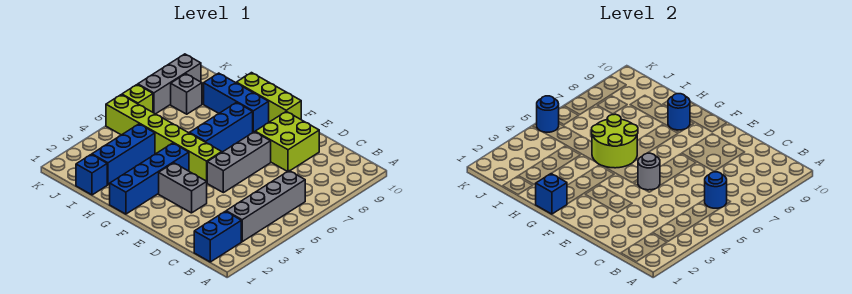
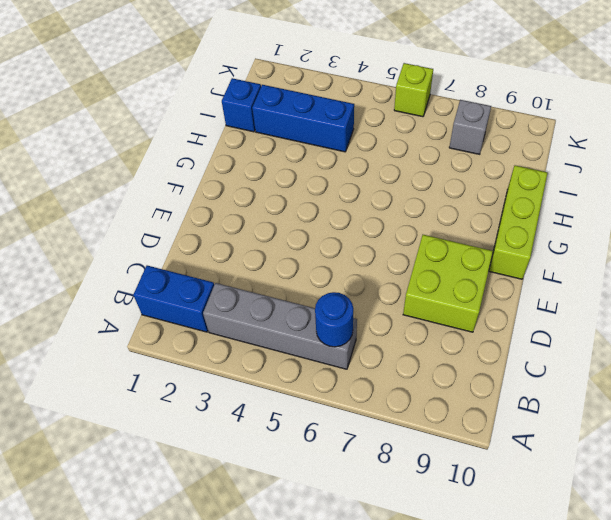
none -> grey 1x2 brick [159,163,207,213]
none -> grey 1x3 brick [207,132,271,193]
none -> lime 1x6 brick [106,95,222,181]

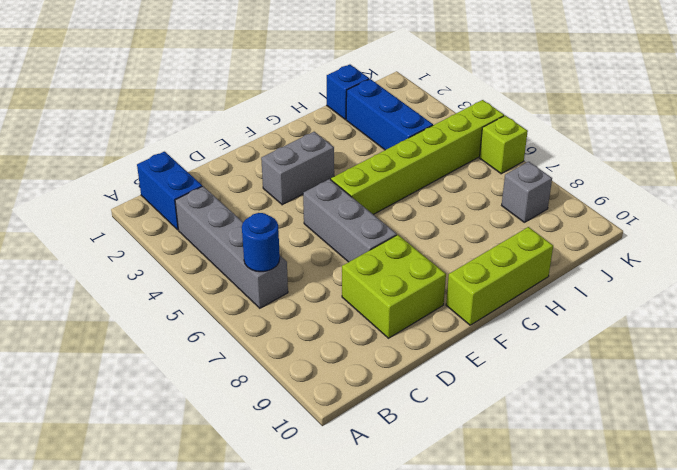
none -> blue 1x4 brick [110,143,189,214]
none -> blue 1x3 brick [190,103,253,152]
none -> blue 1x3 brick [204,73,269,132]

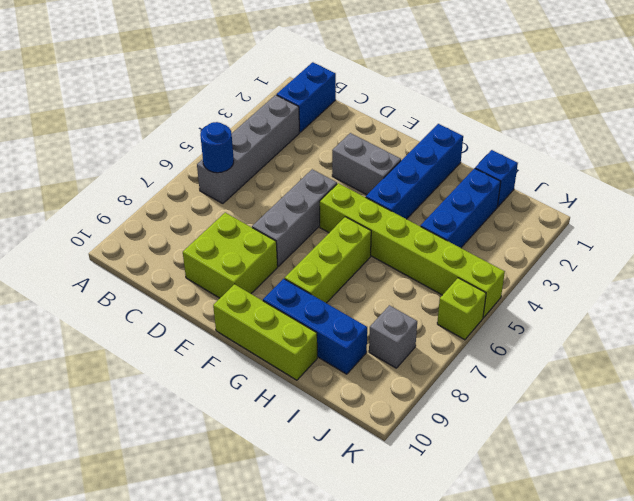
lime 1x3 brick [285,217,371,303] -> blue 1x3 brick [190,103,253,152]
none -> grey 1x3 brick [138,54,201,114]
none -> grey 1x1 round brick [638,153,660,190]
none -> blue 1x1 brick [536,174,567,214]

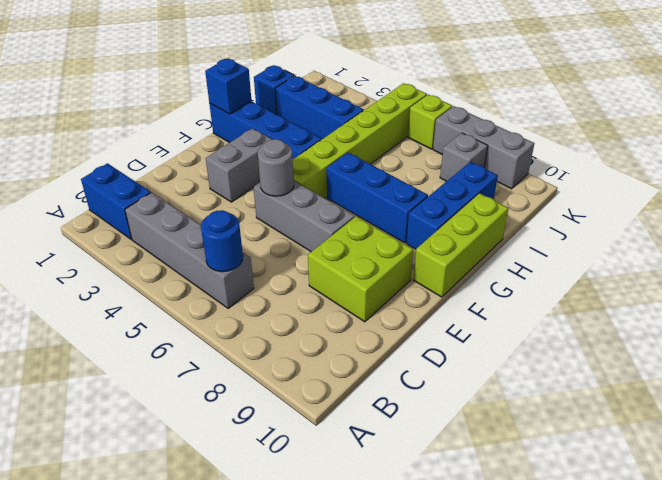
none -> lime 2x2 round brick [592,114,638,168]
none -> blue 1x1 round brick [668,94,690,130]
none -> blue 1x1 round brick [537,96,559,132]

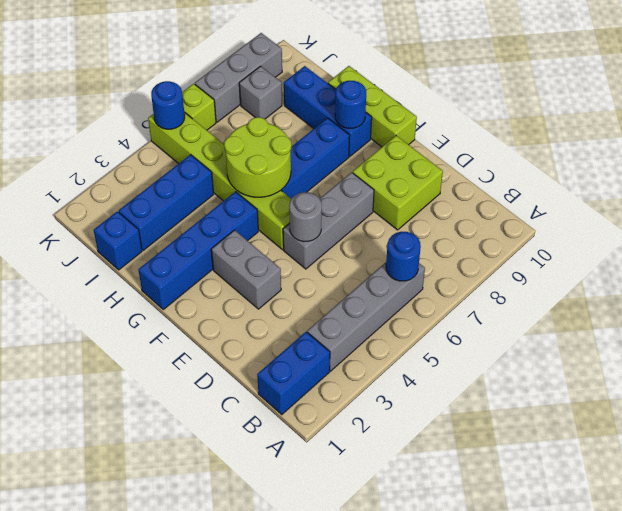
none -> blue 1x1 brick [536,174,567,214]

